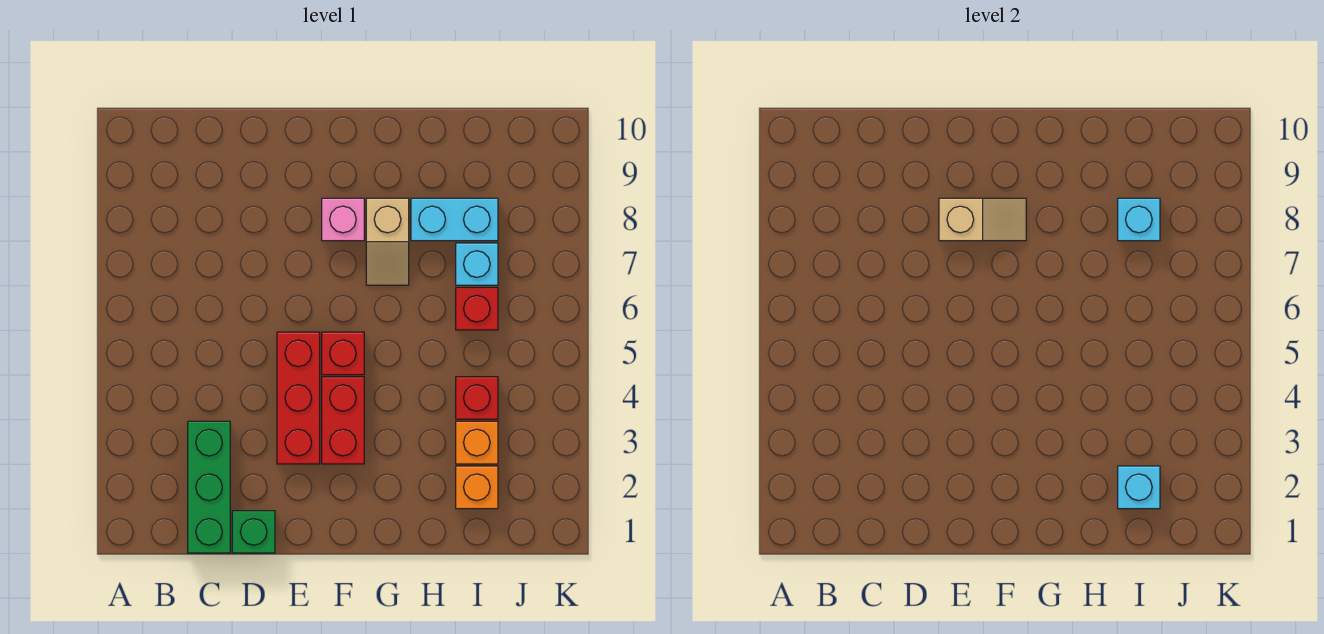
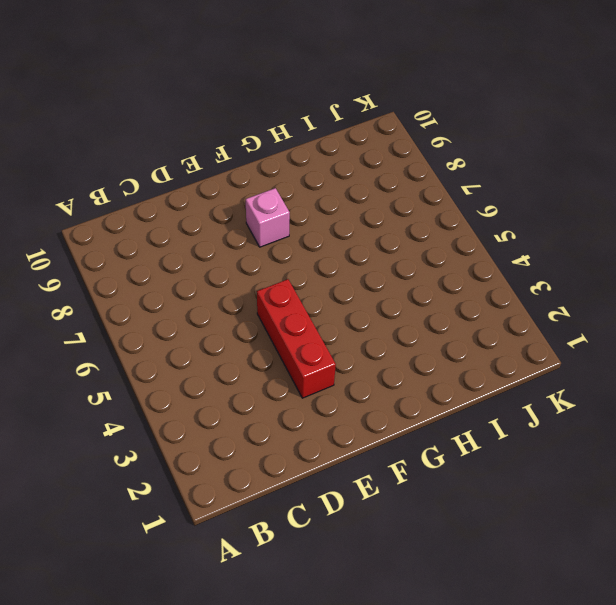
none -> green 1x3 brick [188,421,230,553]
none -> green 1x1 brick [232,511,275,553]
none -> red 1x2 brick [322,377,364,464]

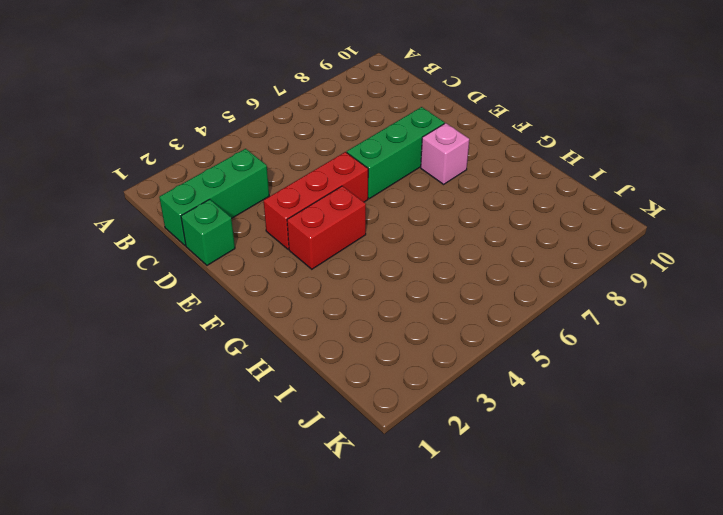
green 1x3 brick [347,107,445,199] -> none
none -> red 1x1 brick [322,332,364,375]
none -> tan 1x2 slope [366,198,409,285]
none -> cyan 1x2 brick [411,198,498,241]

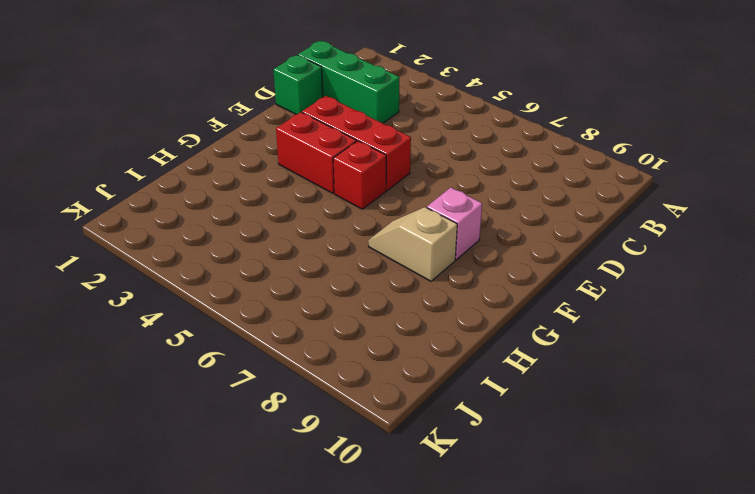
none -> cyan 1x2 brick [411,198,498,241]
none -> orange 1x1 brick [456,466,498,509]
none -> orange 1x1 brick [456,421,498,464]

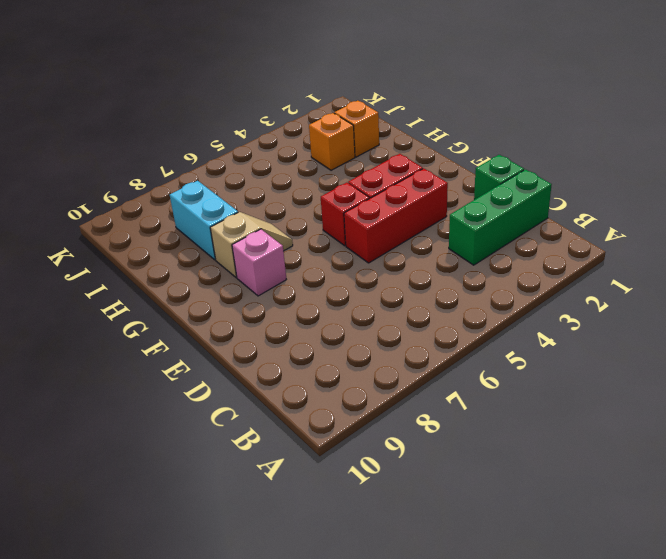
none -> red 1x1 brick [456,377,498,419]
none -> red 1x1 brick [456,288,498,330]
none -> cyan 1x1 brick [456,243,498,285]

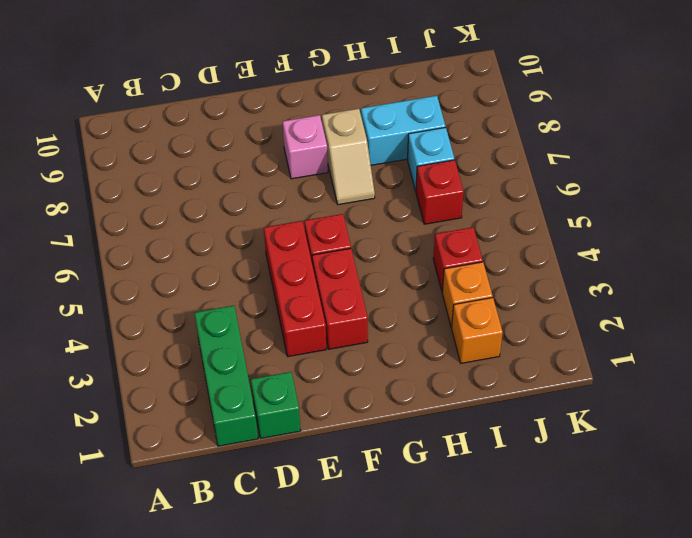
none -> tan 1x2 slope [939,198,1026,241]
none -> cyan 1x1 brick [1118,466,1160,509]
none -> cyan 1x1 brick [1118,198,1160,241]

